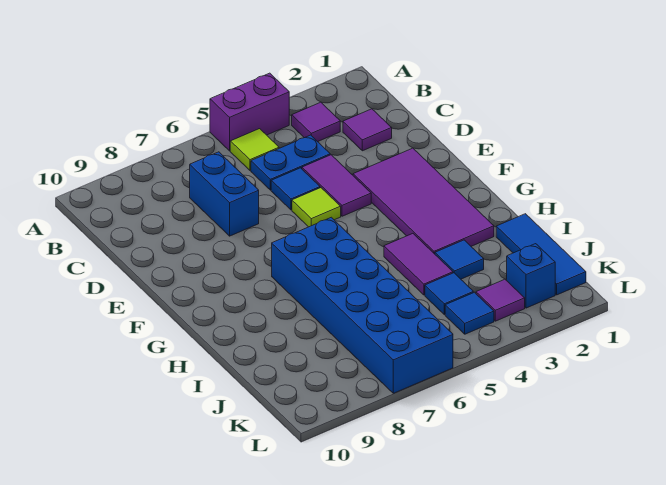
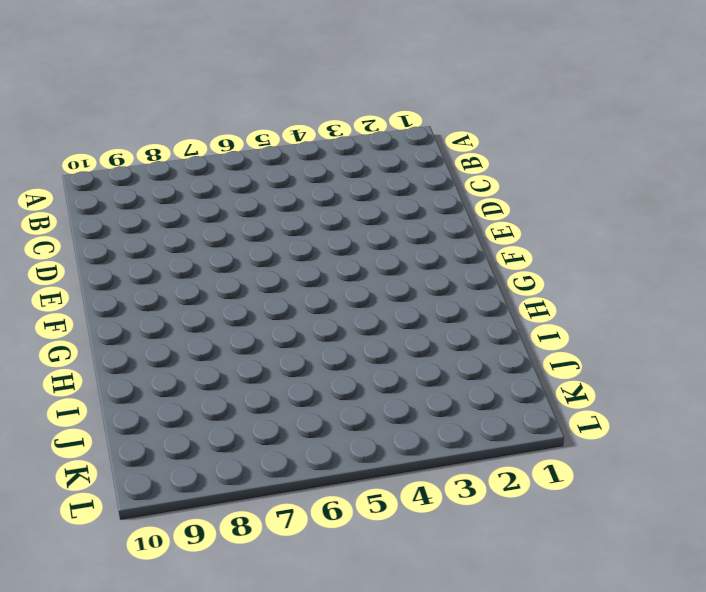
none -> purple 1x2 brick [210,73,289,151]
none -> purple 1x1 tile [292,102,340,142]
none -> lime 1x1 tile [230,129,279,170]

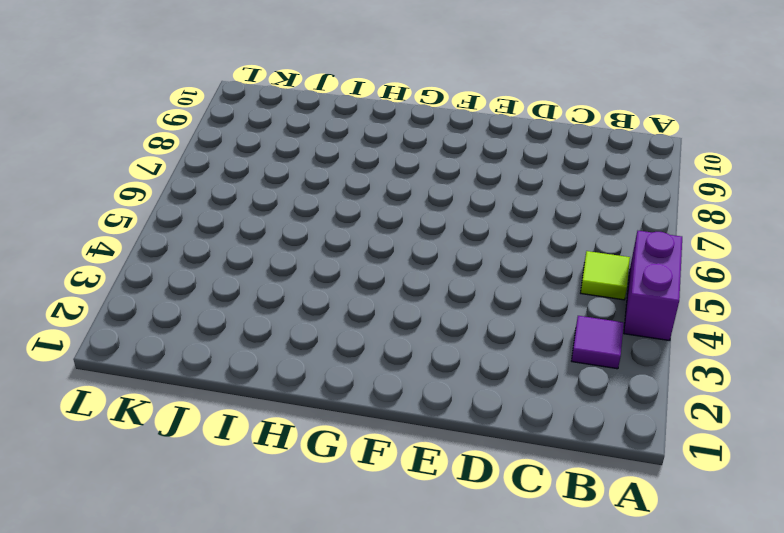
none -> purple 1x1 tile [343,109,392,151]
none -> blue 1x2 plate [251,135,330,190]
none -> blue 1x2 brick [190,152,259,236]

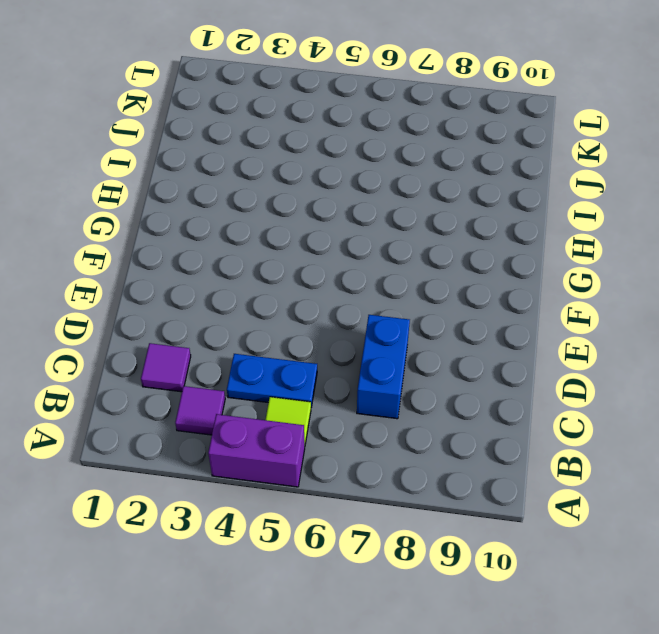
none -> purple 1x2 tile [302,155,371,216]
none -> blue 1x1 tile [271,168,320,210]
none -> purple 2x4 tile [353,148,494,254]

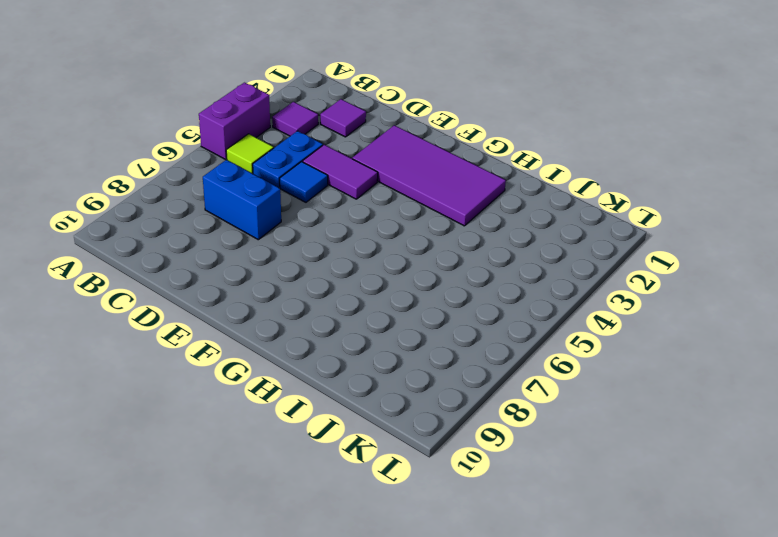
none -> lime 1x1 tile [292,188,341,227]
none -> blue 2x6 brick [272,217,453,393]
none -> purple 1x2 tile [384,234,453,295]

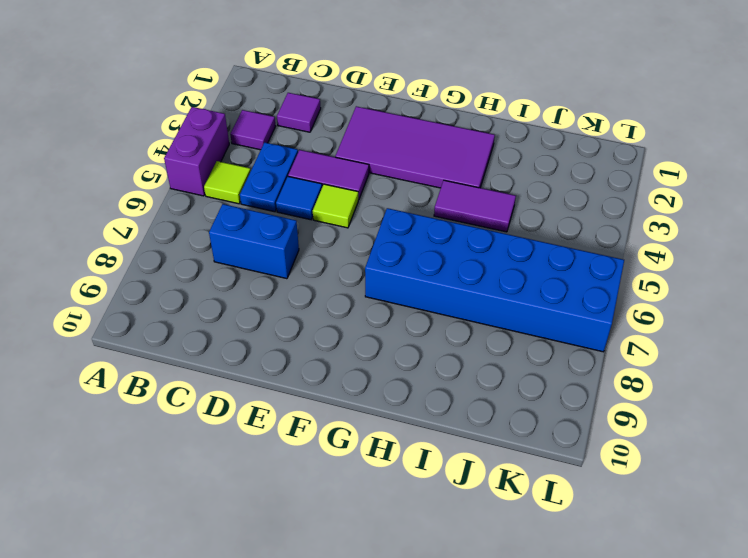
none -> blue 1x3 tile [496,214,586,295]
none -> blue 1x1 tile [435,240,484,279]
none -> blue 1x1 tile [425,273,473,315]

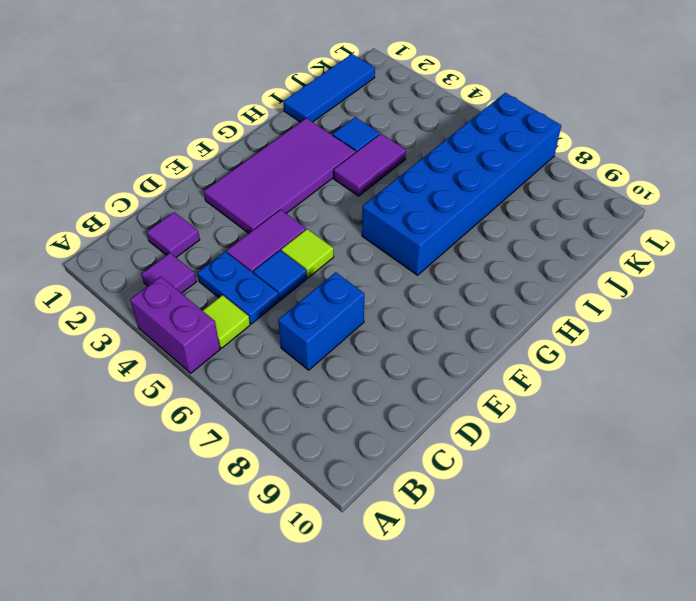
none -> blue 1x1 tile [425,273,473,315]
none -> blue 1x1 brick [507,244,555,308]
none -> purple 1x1 tile [476,279,525,321]

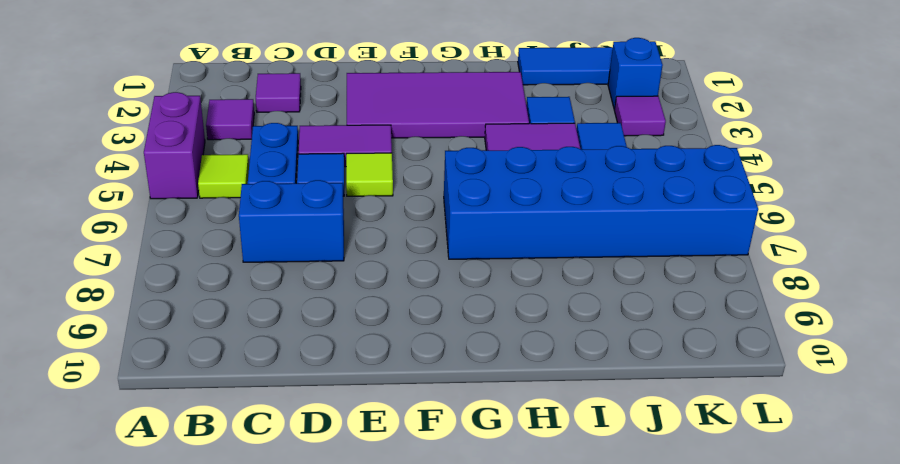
none -> blue 1x1 tile [445,292,494,334]

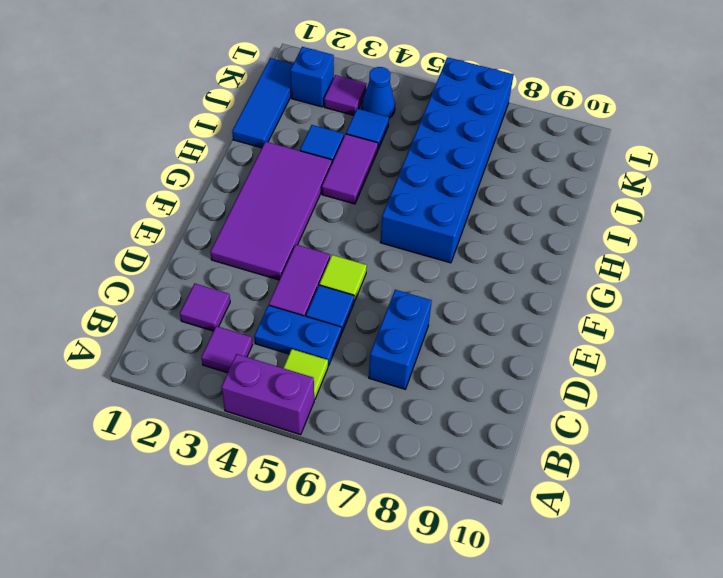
blue 1x1 cone [362,67,395,118] -> blue 1x1 tile [445,292,494,334]

